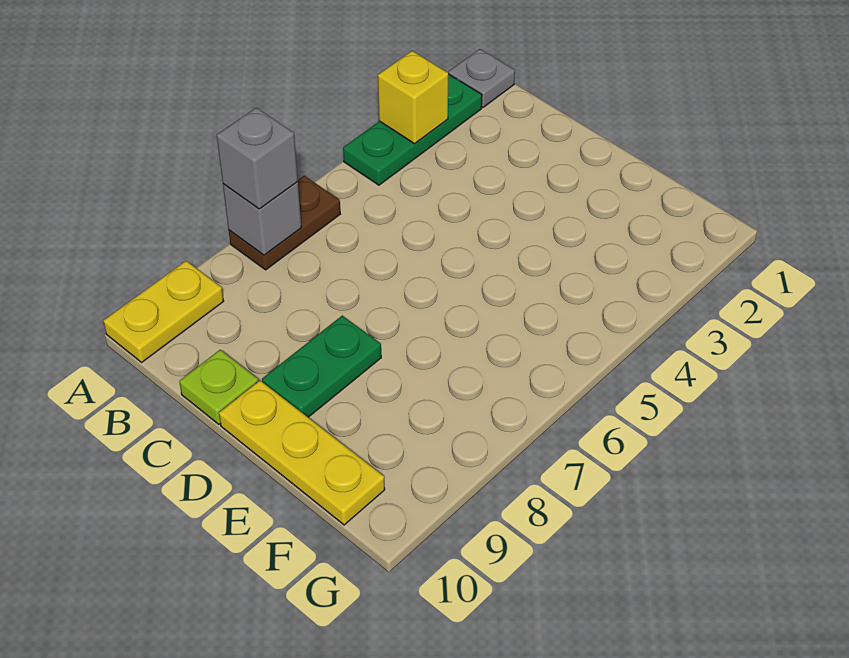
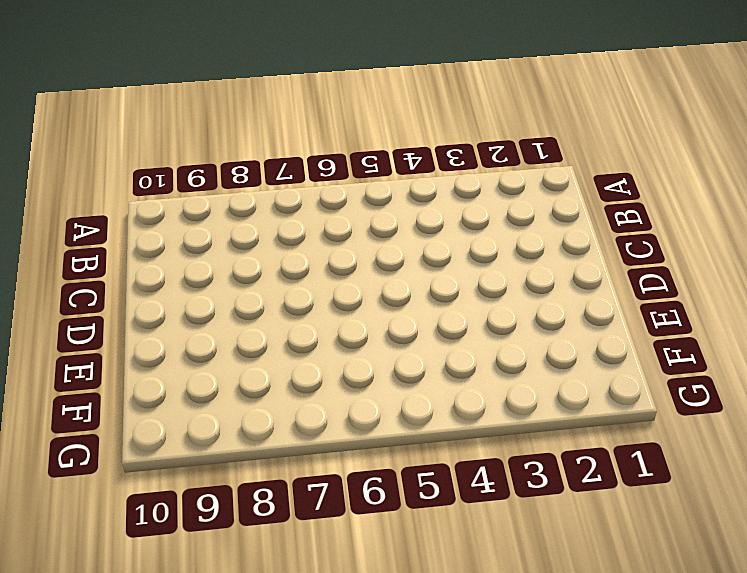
none -> grey 1x1 plate [448,49,515,108]
none -> green 1x3 plate [343,74,482,185]

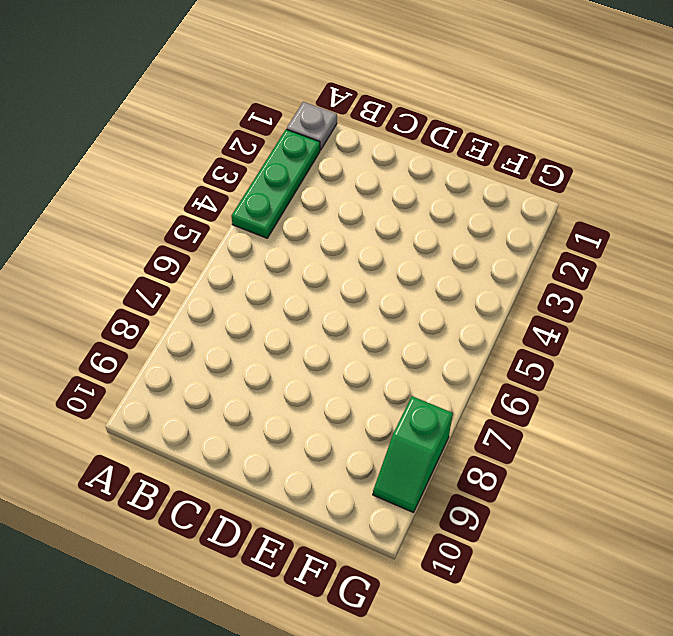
green 1x2 slope [373,396,453,512] -> none
none -> brown 1x2 plate [229,176,340,270]
none -> yellow 1x2 plate [103,261,224,362]

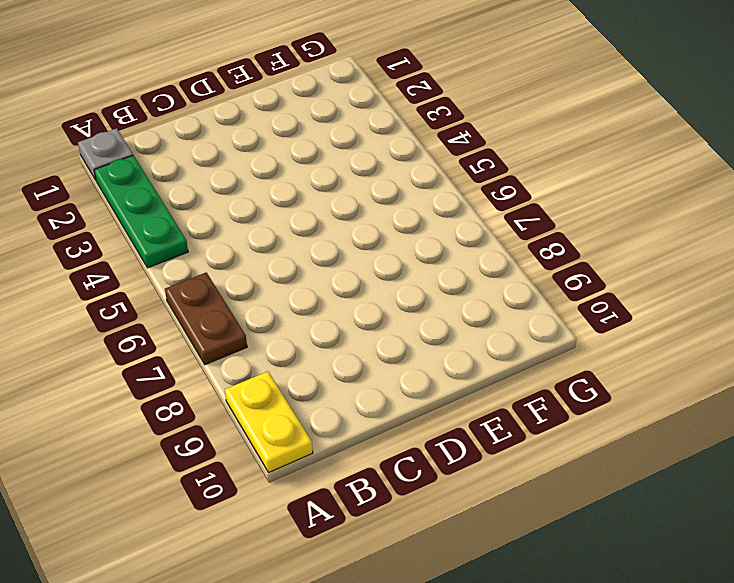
none -> lime 1x1 plate [179,350,258,424]
none -> green 1x2 plate [262,316,381,417]

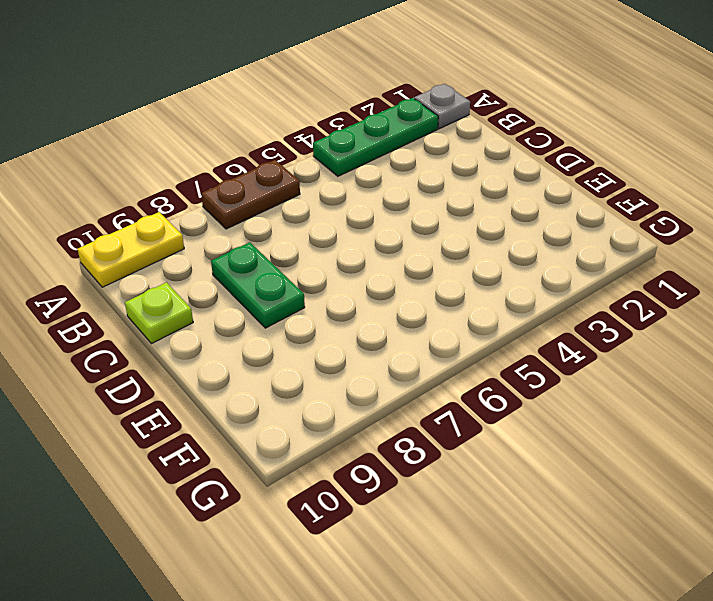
green 1x2 plate [211,242,305,328] -> green 1x2 plate turned to [262,316,381,417]
none -> yellow 1x3 plate [219,380,385,525]
none -> yellow 1x1 brick [378,51,448,144]

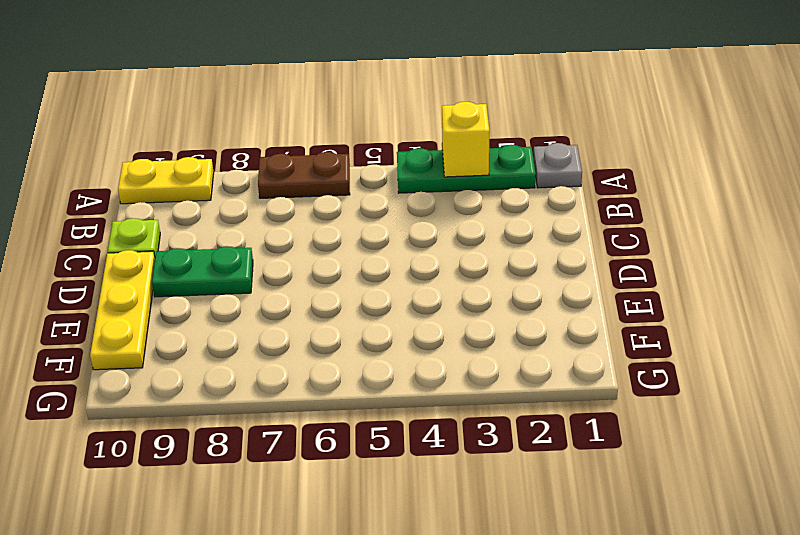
none -> grey 1x1 brick [223,182,301,255]
none -> grey 1x1 brick [217,108,298,209]

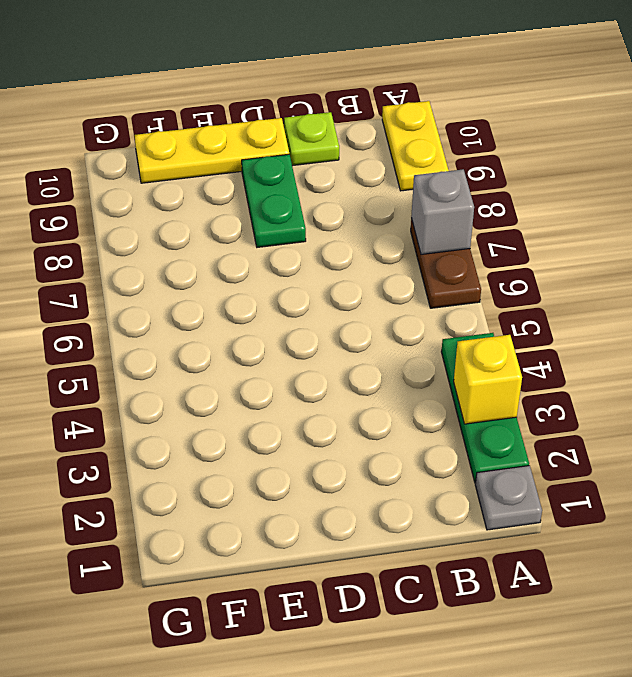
none -> grey 1x1 brick [217,108,298,209]

